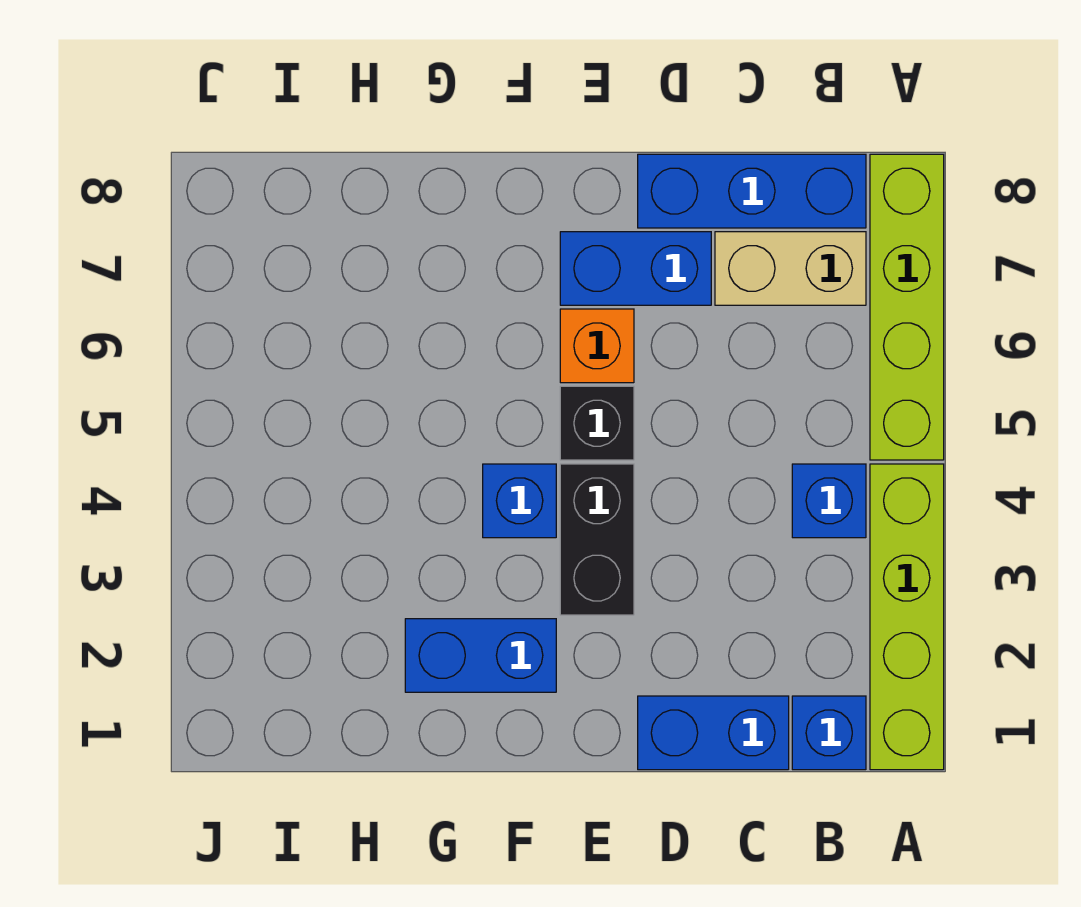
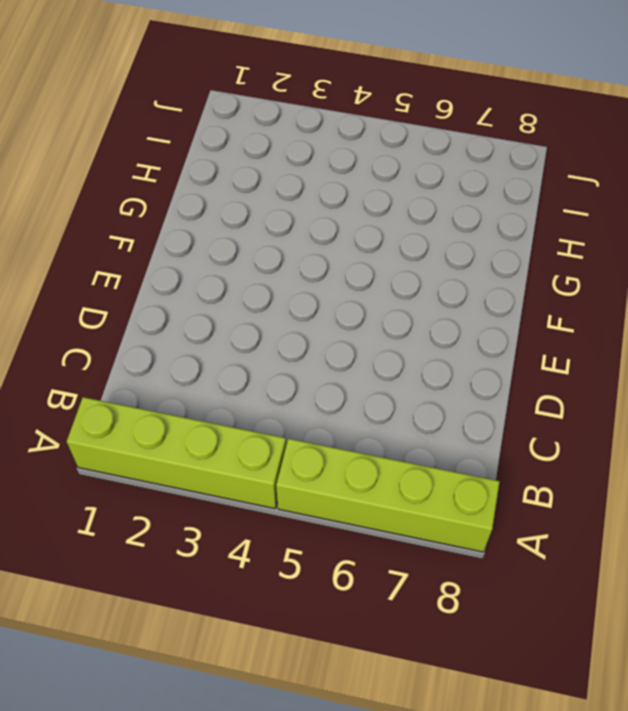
none -> blue 1x1 brick [792,696,866,770]
none -> blue 1x1 brick [792,464,866,538]
none -> tan 1x2 brick [715,232,866,305]

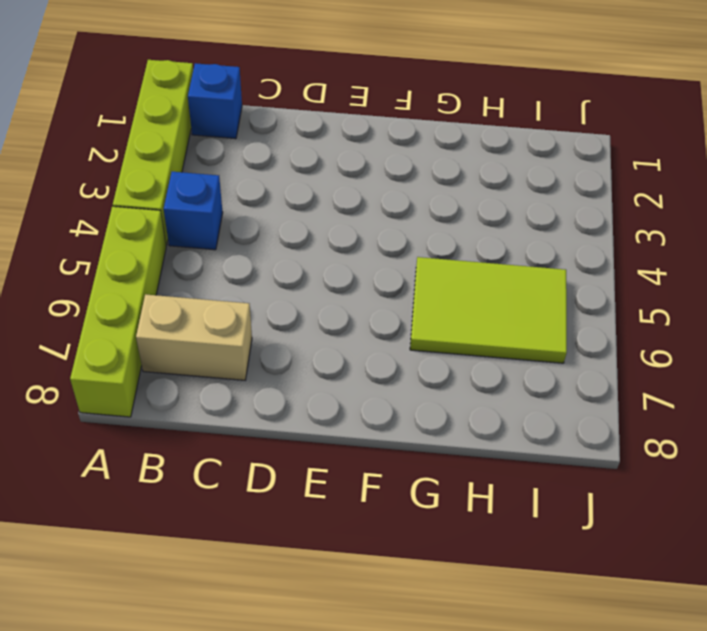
lime 2x3 tile [410,257,567,363] -> none
none -> blue 1x3 brick [638,154,866,228]
none -> blue 1x2 brick [638,696,789,770]
none -> blue 1x2 brick [560,232,711,305]

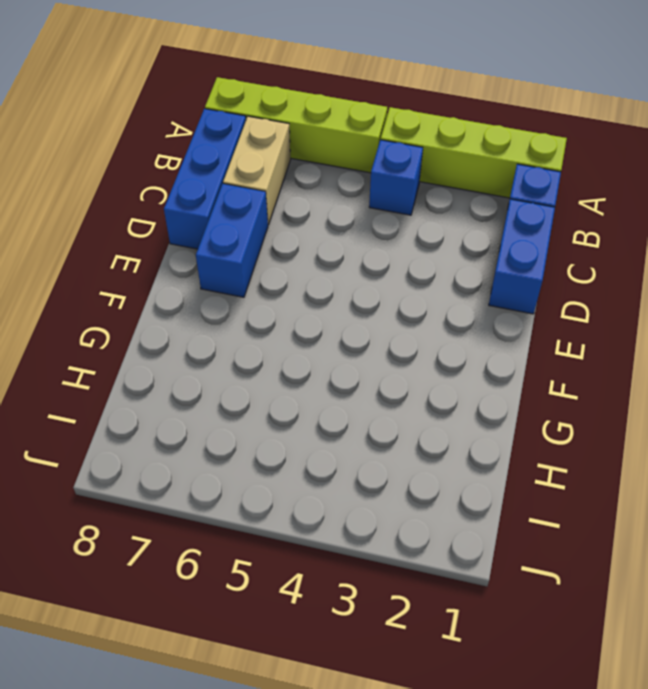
none -> black 1x2 brick [560,464,634,615]
none -> black 1x1 brick [560,386,634,460]
none -> orange 1x1 brick [560,309,634,383]

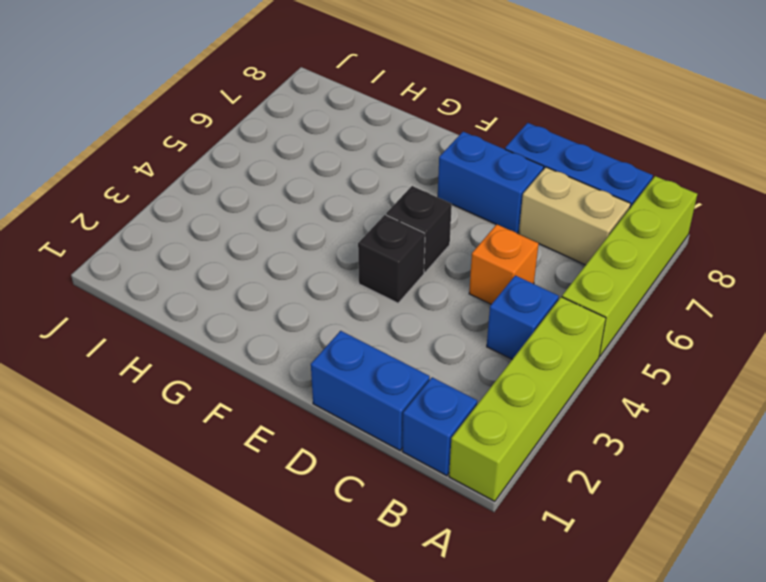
orange 1x1 brick [469,224,539,304] -> orange 1x1 brick moved to [560,309,634,383]
black 1x1 brick [358,215,425,303] -> black 1x2 brick [560,464,634,615]
none -> blue 1x2 brick [405,619,556,692]
none -> blue 1x1 brick [483,464,556,538]

